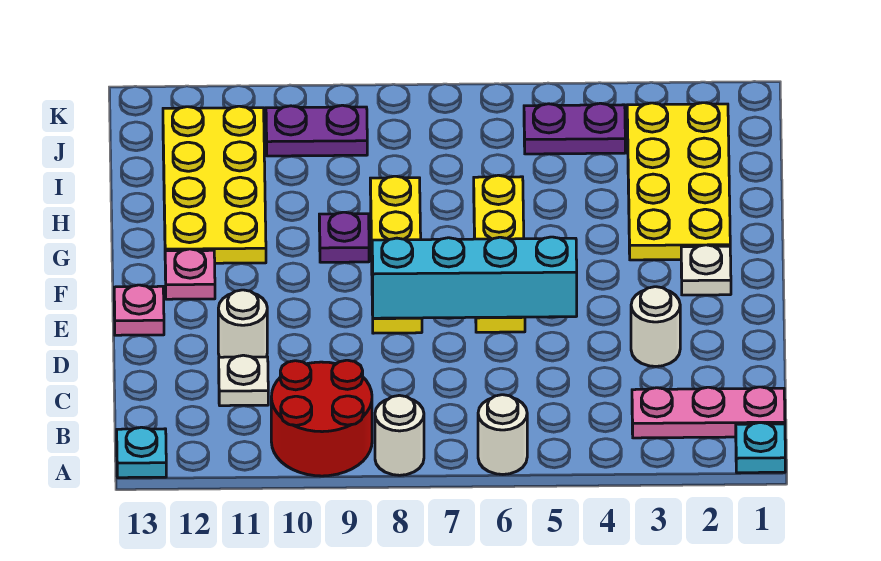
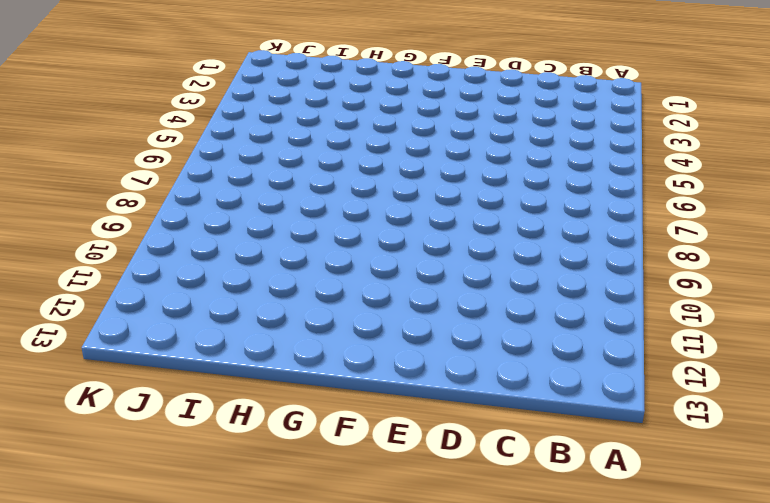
none -> cyan 1x1 plate [736,422,785,473]
none -> white 1x1 round brick [478,395,527,474]
none -> white 1x1 round brick [375,395,424,475]

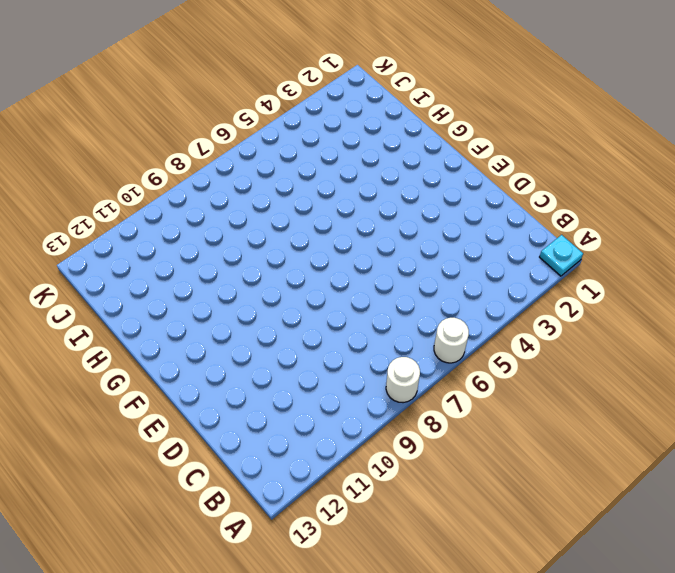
none -> red 2x2 round brick [271,360,372,476]
none -> cyan 1x1 plate [117,427,166,478]
none -> pink 1x3 plate [632,387,785,438]

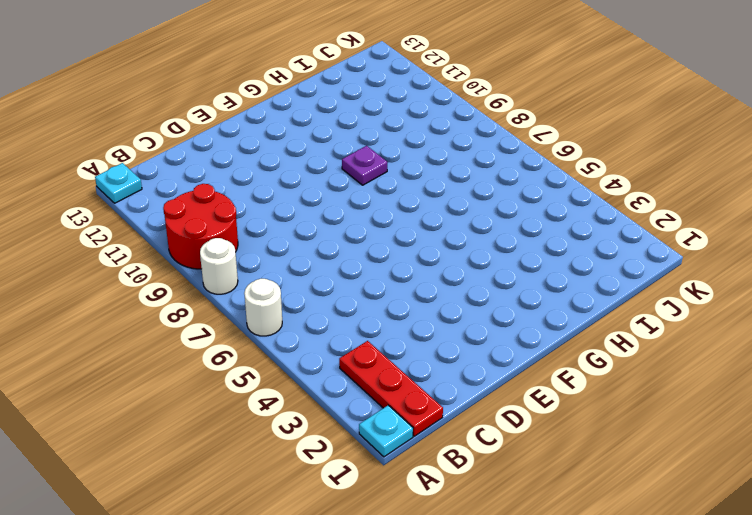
red 1x3 plate [339,341,443,436] -> pink 1x3 plate [632,387,785,438]
none -> white 1x1 plate [219,355,268,406]
none -> white 1x1 round brick [631,287,680,366]
none -> white 1x1 round brick [218,290,267,357]

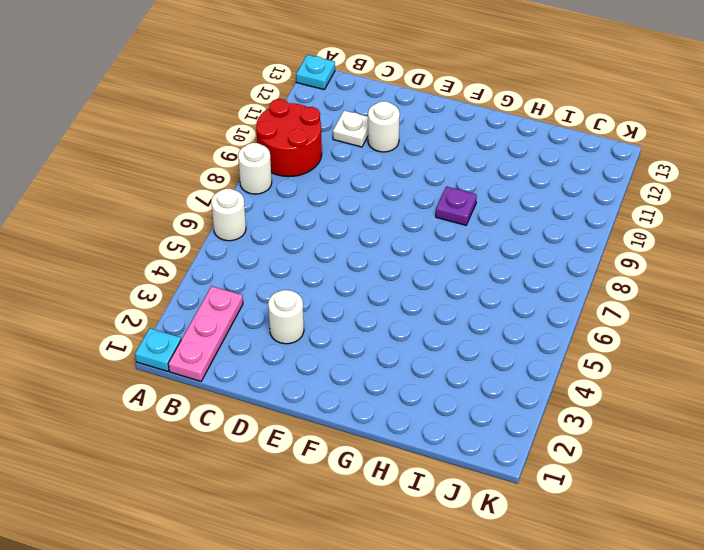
none -> yellow 1x4 plate [474,175,525,332]
none -> yellow 1x4 plate [370,176,422,333]
none -> pink 1x1 plate [114,285,164,335]

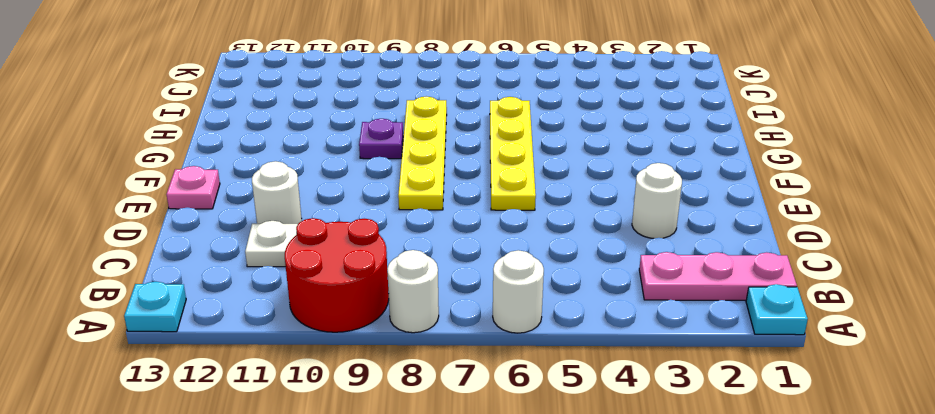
none -> white 1x1 plate [681,245,731,295]
none -> pink 1x1 plate [165,249,215,299]
none -> yellow 2x4 plate [627,103,730,260]

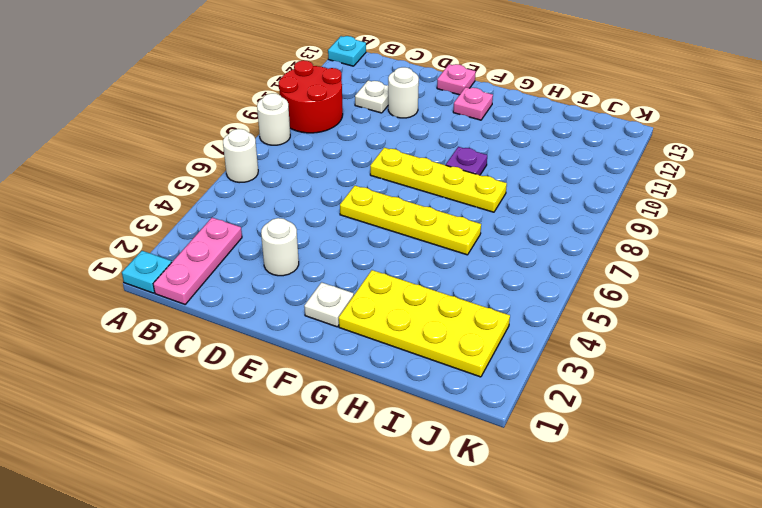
none -> yellow 2x4 plate [163,106,266,263]
none -> purple 1x2 plate [524,103,625,154]
none -> purple 1x2 plate [266,105,367,156]

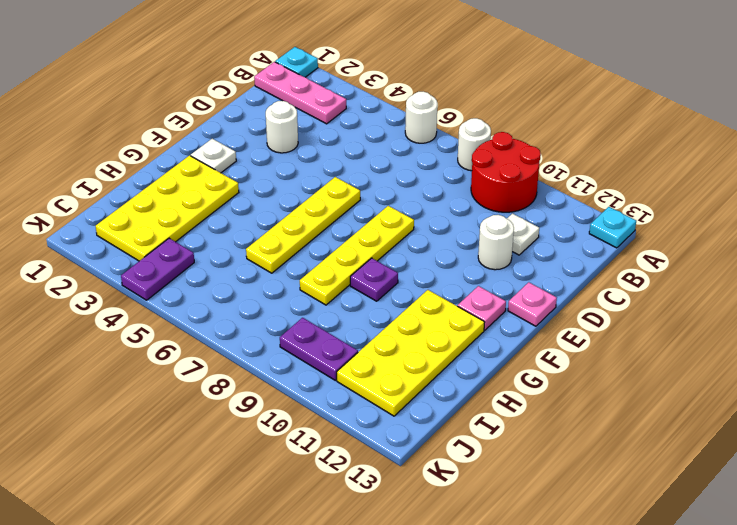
purple 1x2 plate [121,238,194,300] -> purple 1x2 plate turned to [524,103,625,154]
none -> cyan 1x4 brick [372,237,577,318]

